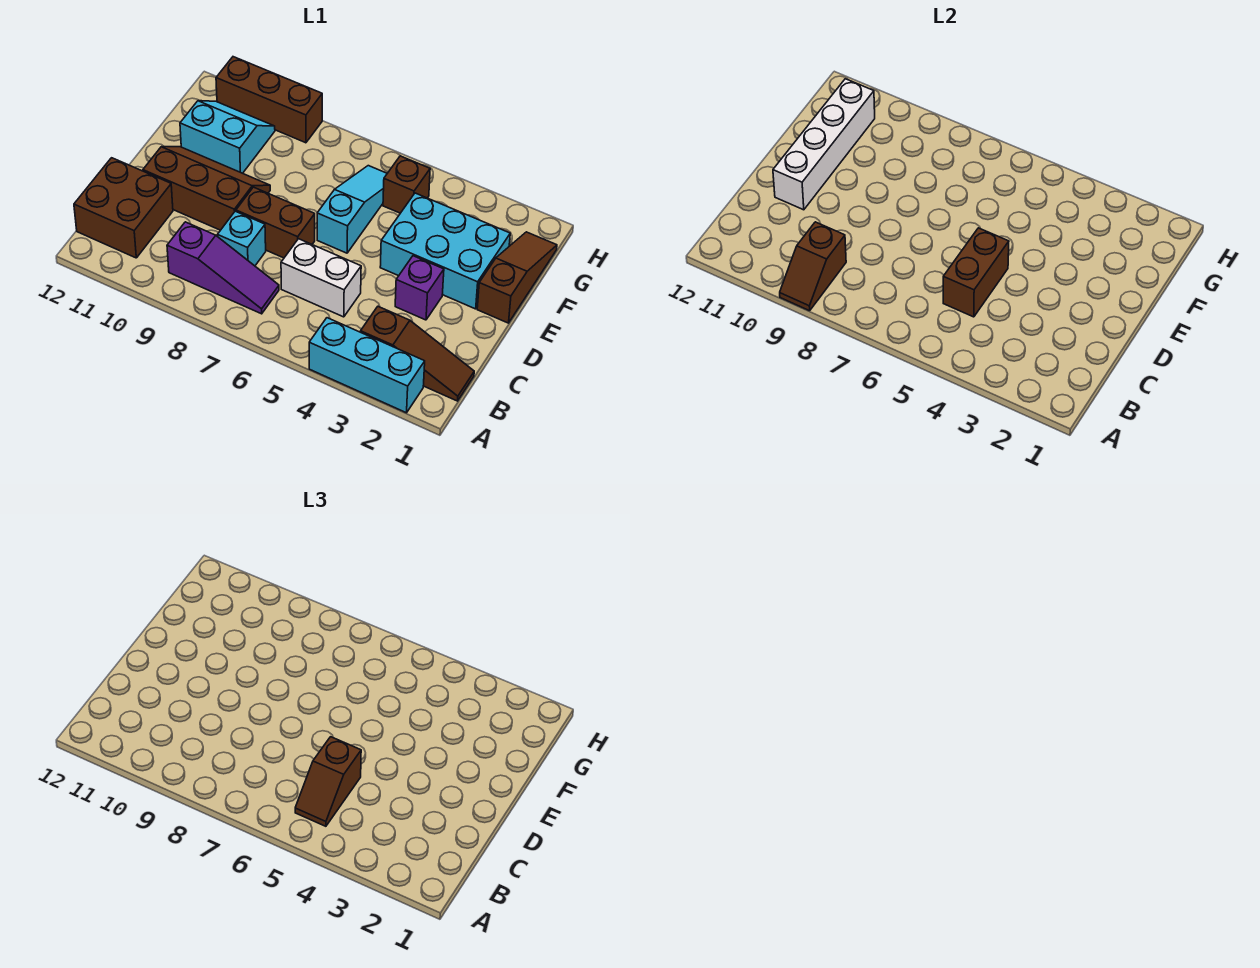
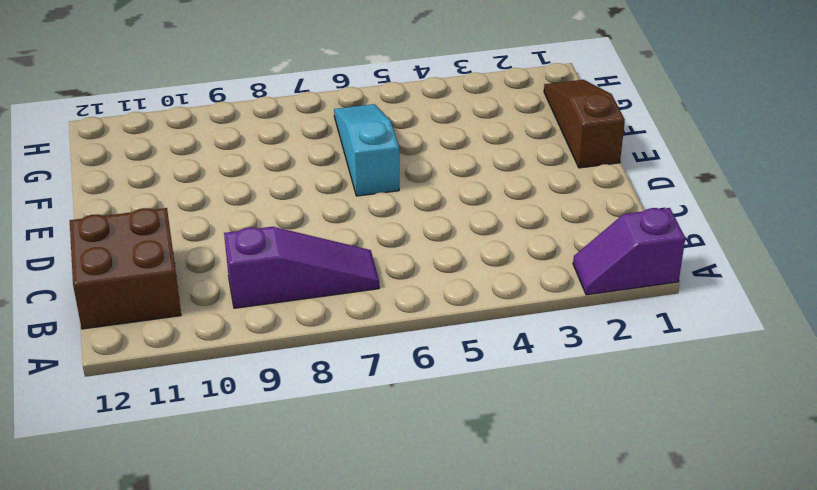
purple 1x2 slope [573,208,685,295] -> cyan 1x3 brick [309,318,425,413]
none -> brown 1x3 slope [361,307,474,401]
none -> white 1x2 brick [281,239,361,317]
none -> cyan 1x1 brick [217,211,266,266]

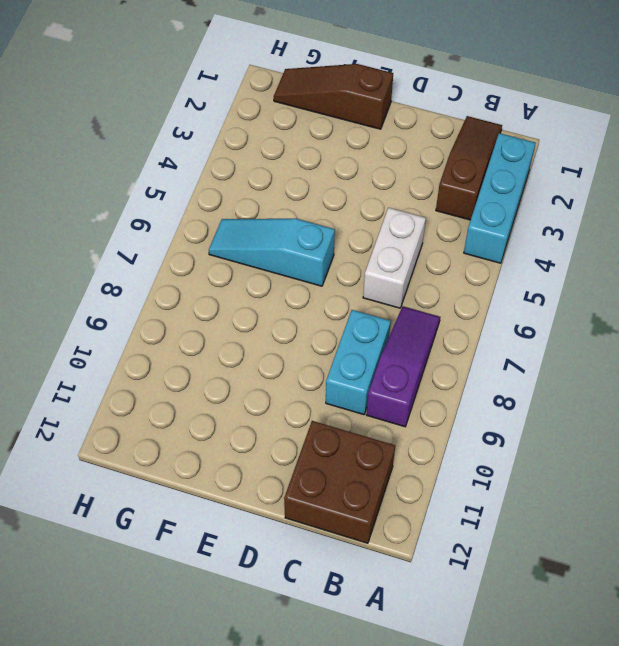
cyan 1x2 brick [326,310,391,415] -> cyan 1x1 brick [217,211,266,266]
none -> purple 1x1 brick [395,256,444,320]
none -> brown 1x2 brick [236,187,315,258]
none -> brown 2x3 slope [143,147,270,230]

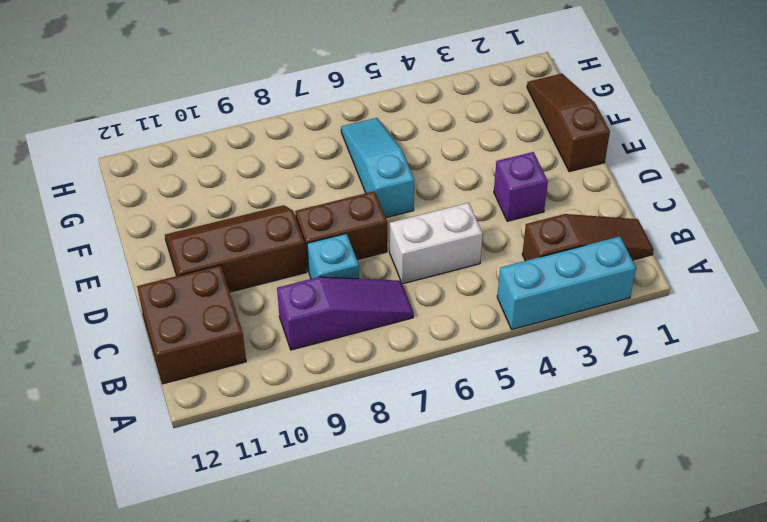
none -> cyan 2x3 brick [380,193,510,309]
none -> cyan 2x2 slope [180,101,275,173]
none -> brown 1x1 brick [383,156,430,213]

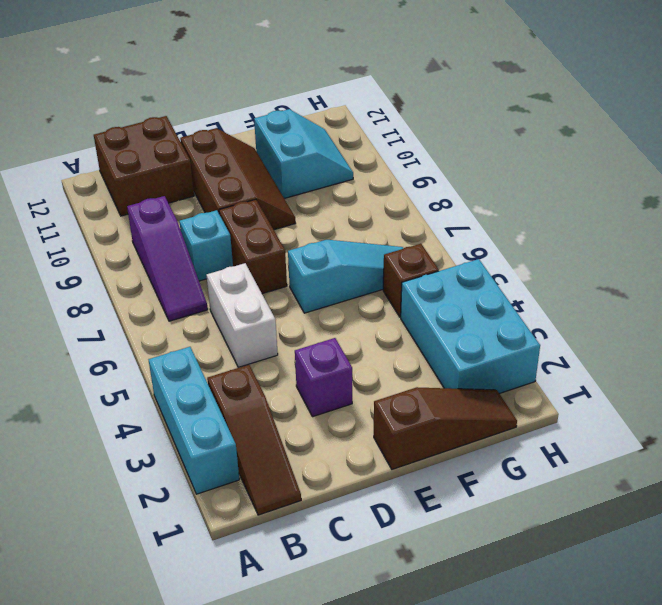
cyan 2x3 brick [401,259,540,394] -> cyan 2x3 brick moved to [380,193,510,309]
none -> brown 1x3 brick [216,57,322,143]
none -> brown 1x2 slope [780,222,846,311]
none -> brown 1x2 brick [943,228,1009,317]

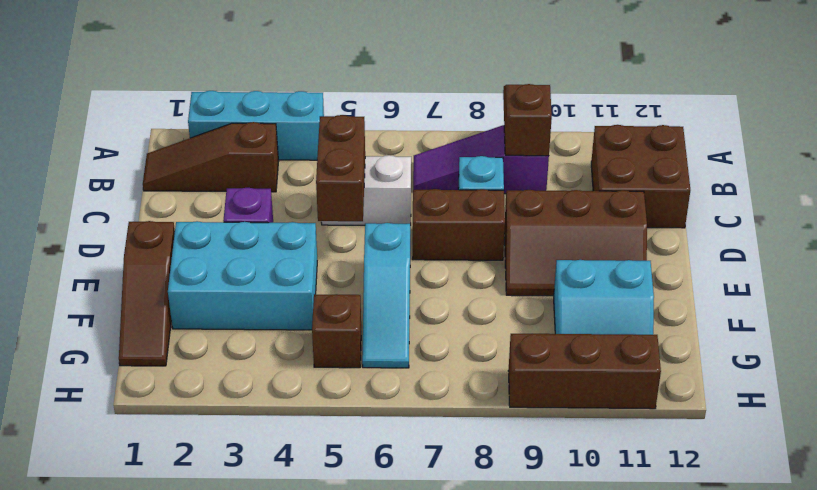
none -> white 1x4 brick [773,79,875,210]
none -> brown 1x2 slope [295,737,361,826]

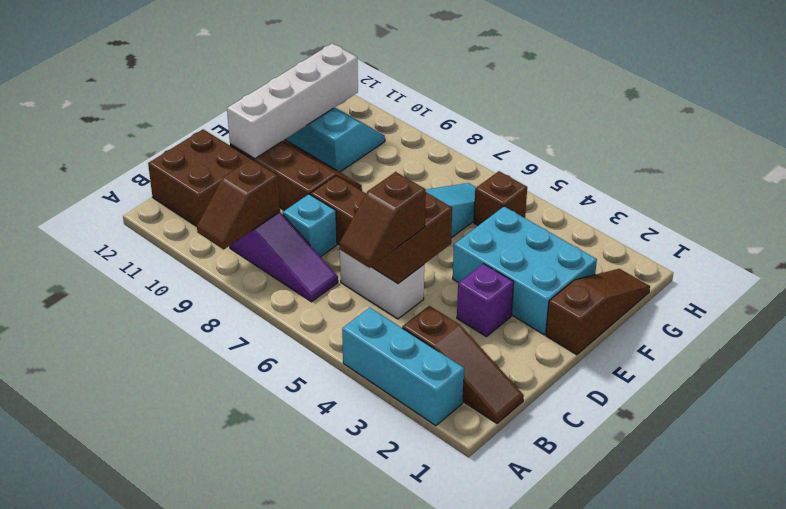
none -> brown 1x3 brick [216,57,322,143]

